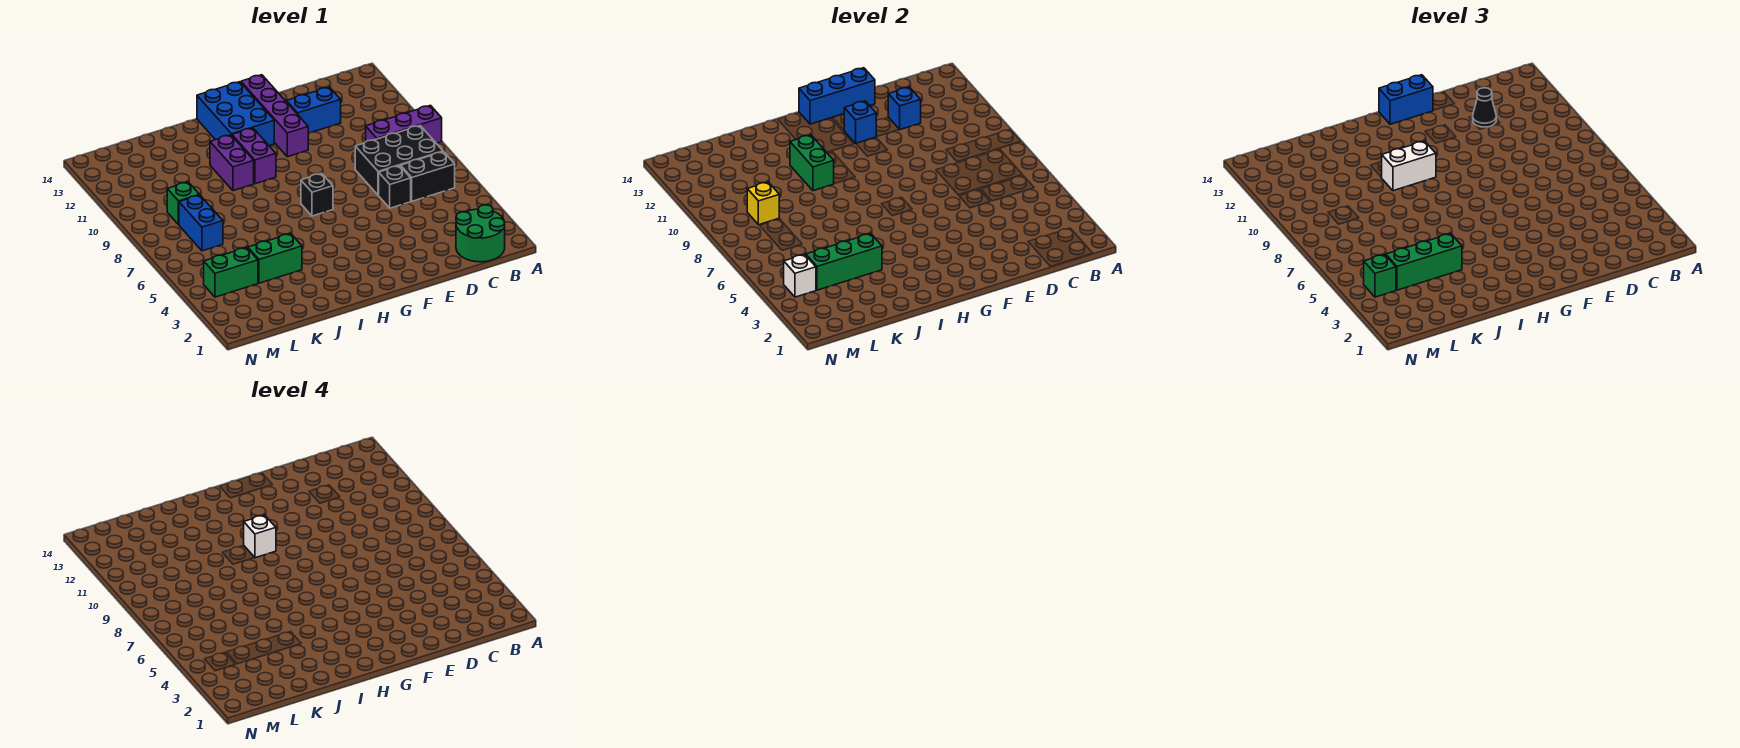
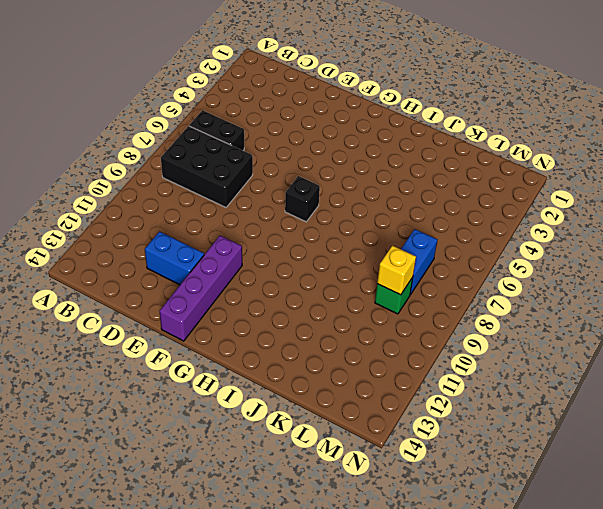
none -> purple 1x3 brick [366,105,442,143]
none -> green 2x2 round brick [456,205,505,262]
none -> black 1x1 brick [379,166,411,208]

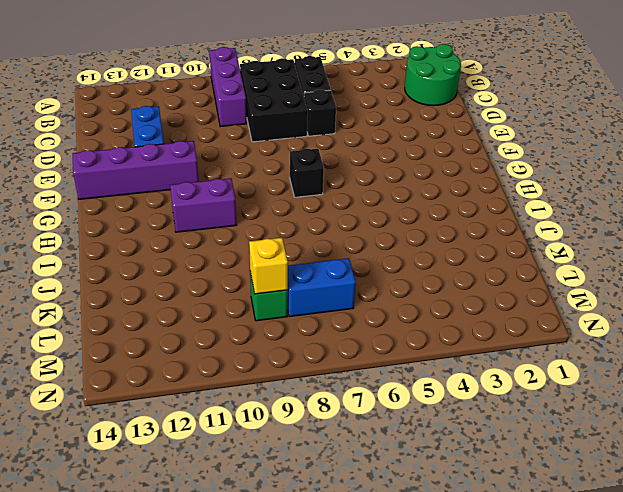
none -> blue 2x3 brick [197,82,274,146]
none -> purple 1x2 brick [210,135,254,191]
none -> green 1x2 brick [248,234,302,283]

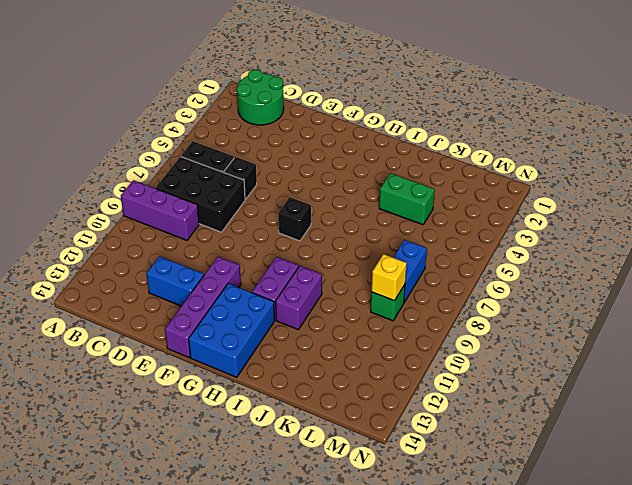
none -> green 1x2 brick [204,248,258,297]
none -> blue 1x1 brick [888,87,921,130]
none -> blue 1x3 brick [799,68,875,124]

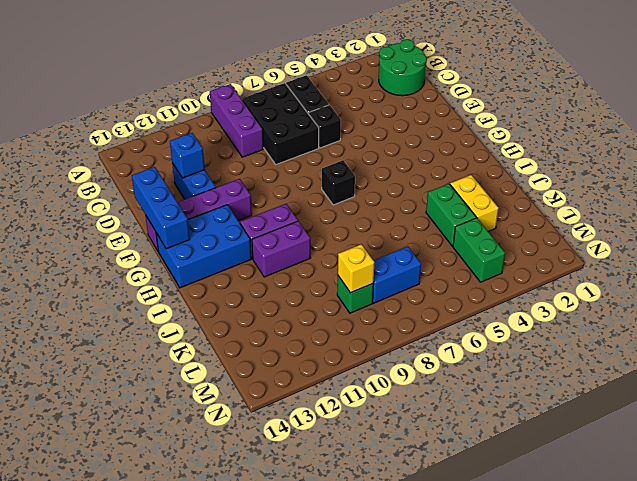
yellow 1x2 brick [450,175,499,231] -> none
none -> blue 1x1 brick [844,101,876,143]
none -> green 1x2 brick [790,135,834,191]
none -> green 1x3 brick [806,234,882,290]

